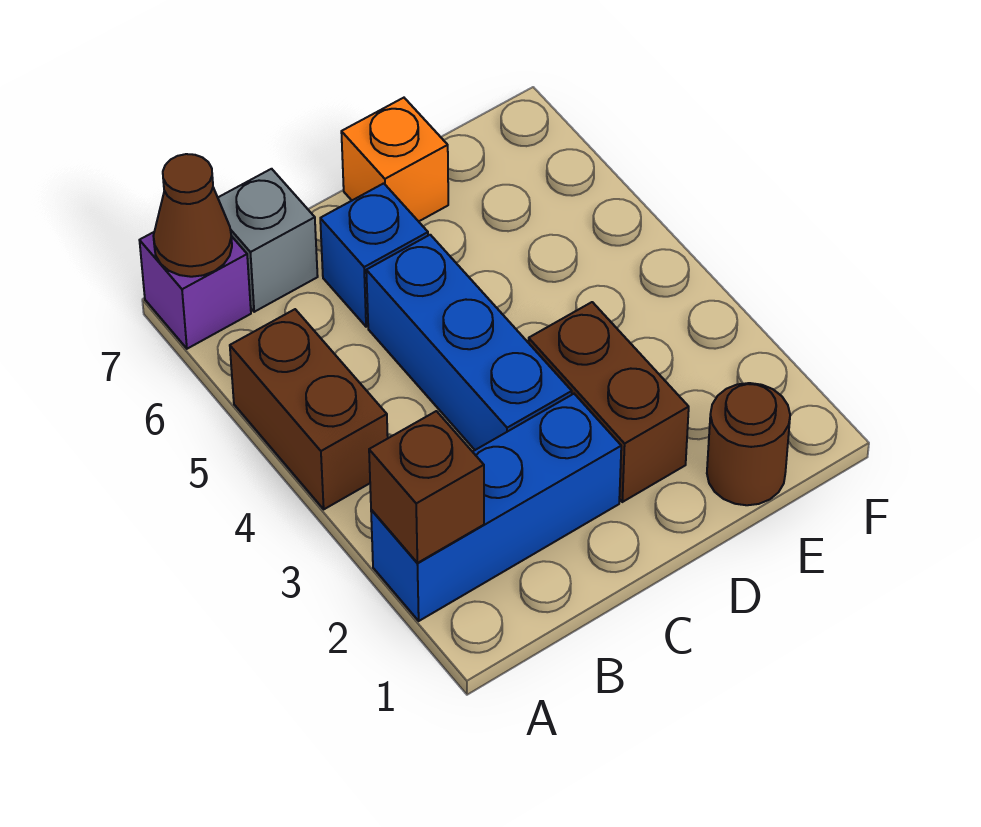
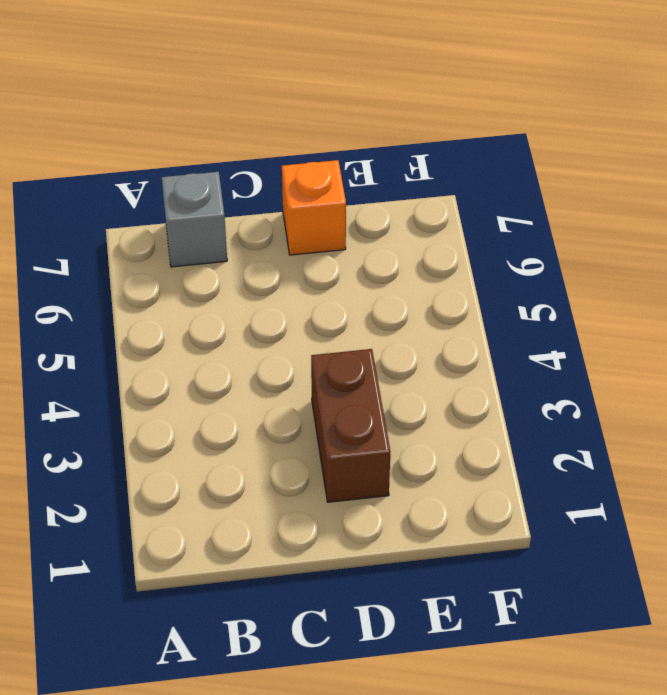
none -> blue 1x3 brick [371,394,621,621]
none -> brown 1x2 brick [230,309,388,509]

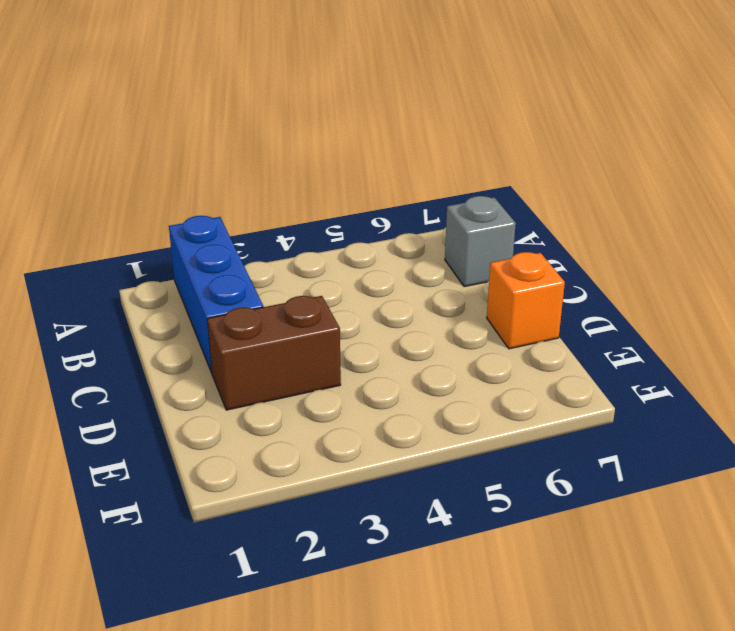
none -> brown 1x2 brick [230,309,388,509]
none -> purple 1x1 brick [139,232,251,349]

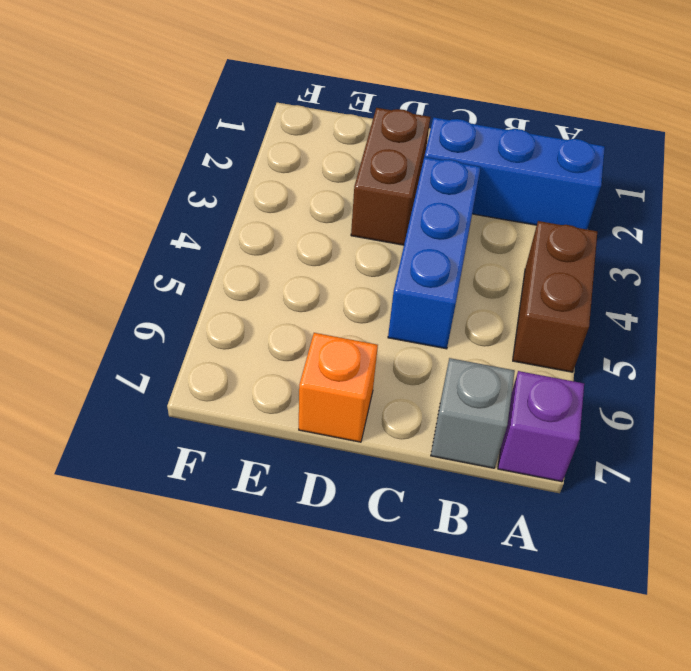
none -> blue 1x1 brick [320,183,428,327]
none -> brown 1x1 round brick [707,383,790,505]

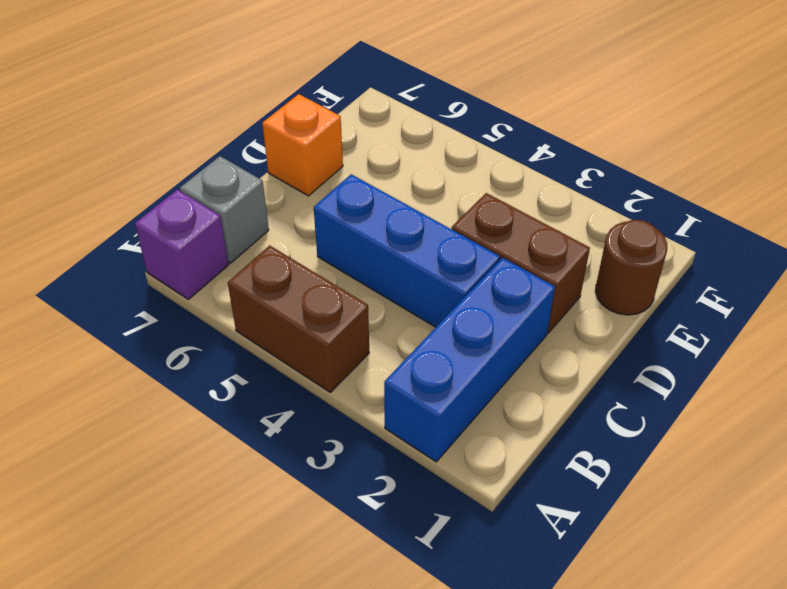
none -> blue 1x1 brick [320,183,428,327]
none -> brown 1x1 brick [369,411,484,563]

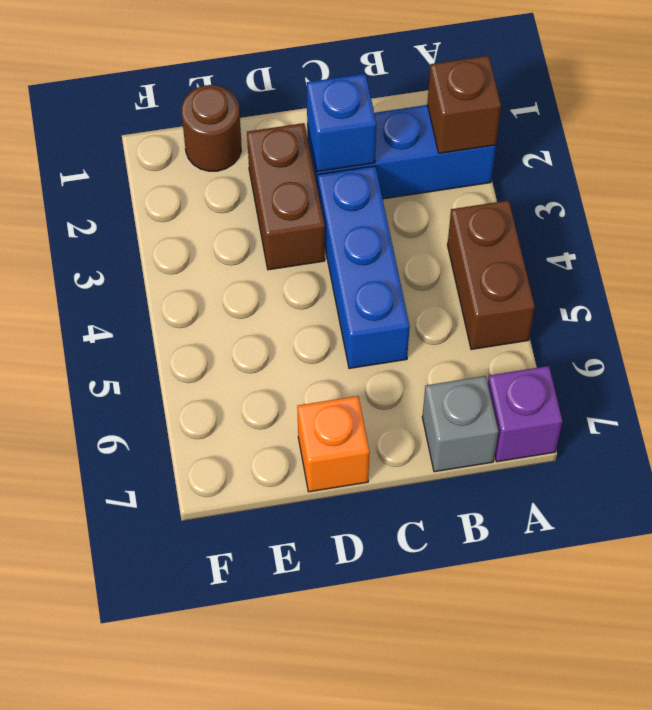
blue 1x1 brick [307,74,376,172] -> blue 1x1 brick moved to [320,183,428,327]
none -> brown 1x1 cone [153,154,232,277]

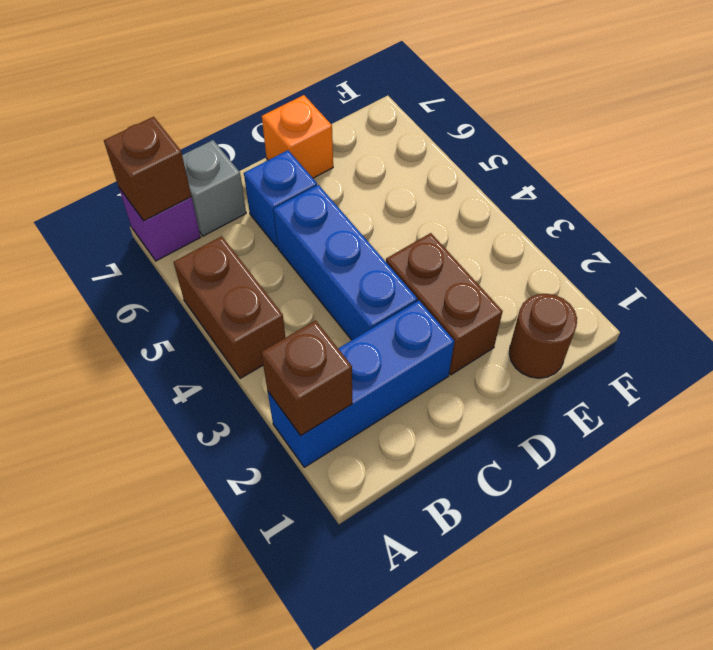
brown 1x1 brick [104,117,191,221] -> brown 1x1 cone [153,154,232,277]

